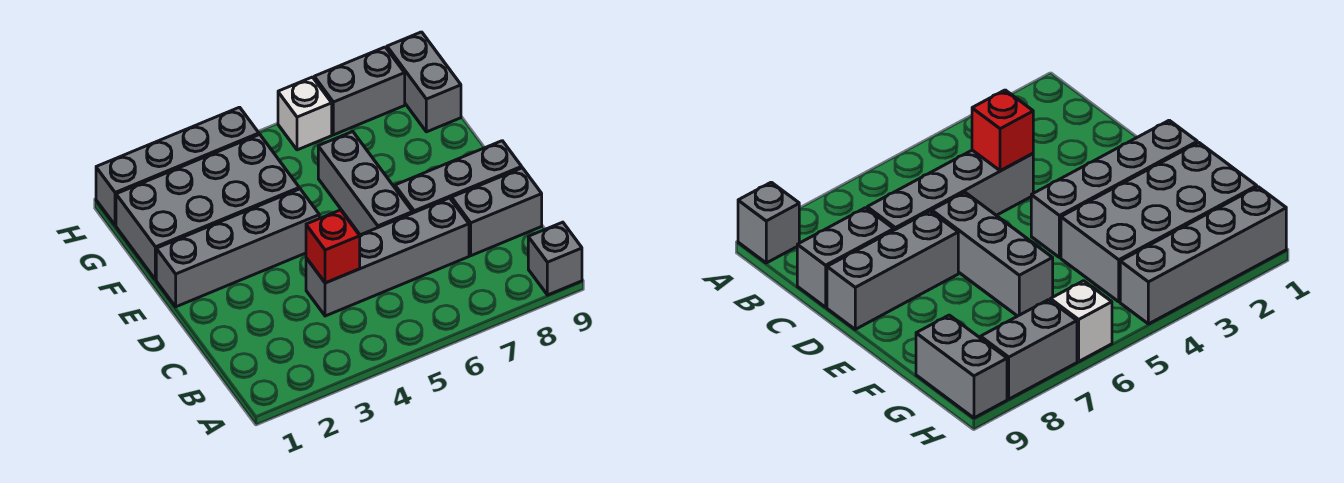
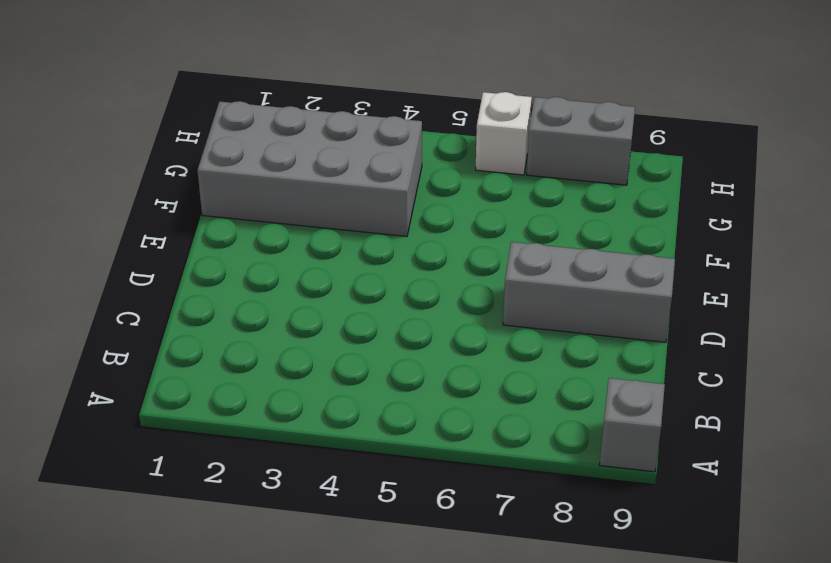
none -> grey 1x4 brick [306,198,469,316]
none -> grey 1x2 brick [452,168,542,256]
none -> grey 1x3 brick [318,132,412,235]

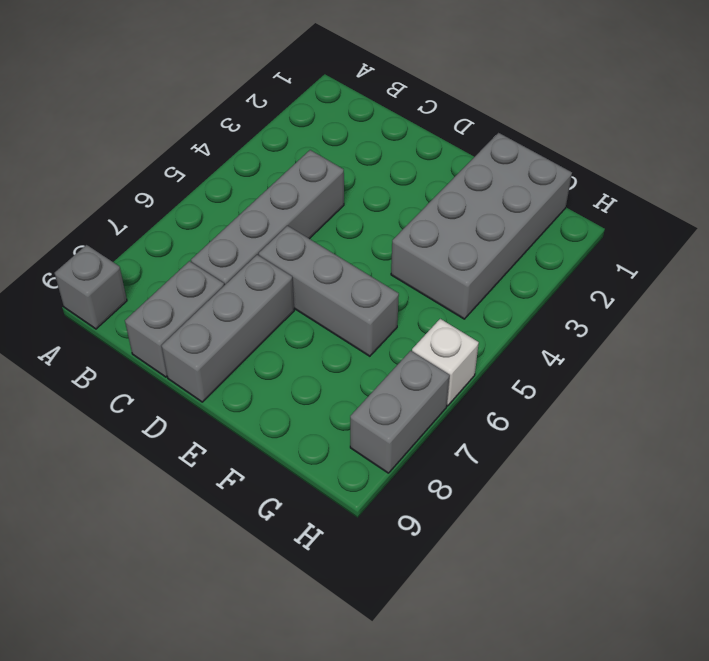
none -> grey 1x4 brick [156,189,319,307]
none -> grey 1x2 brick [387,32,461,132]
none -> grey 1x4 brick [96,107,259,225]

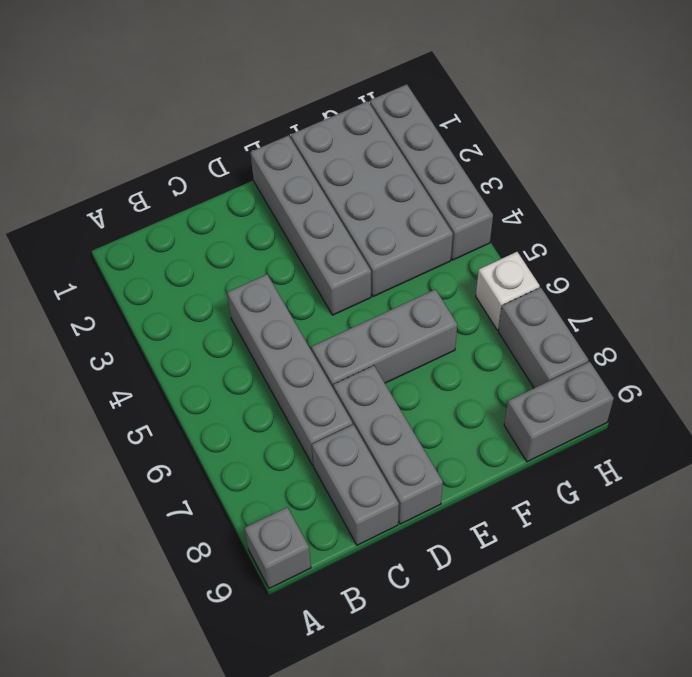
none -> red 1x1 brick [306,210,360,283]

